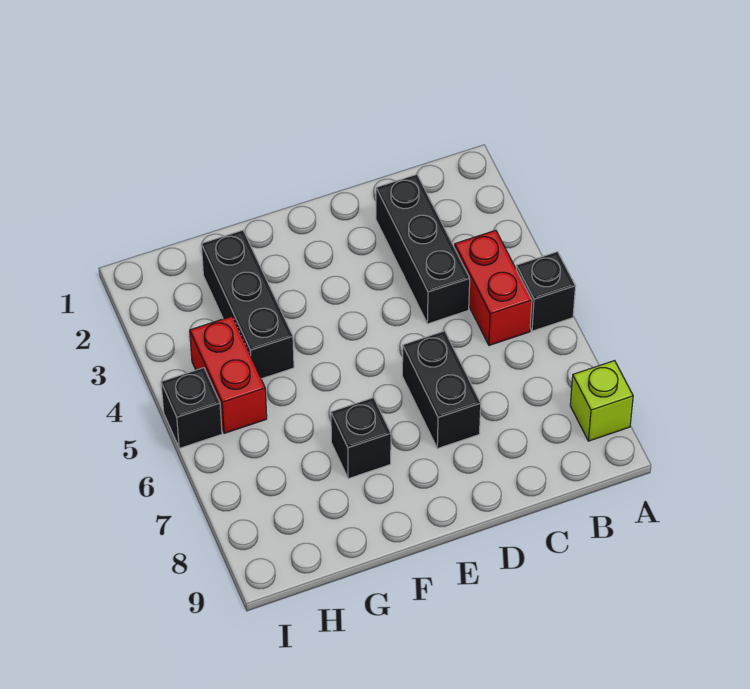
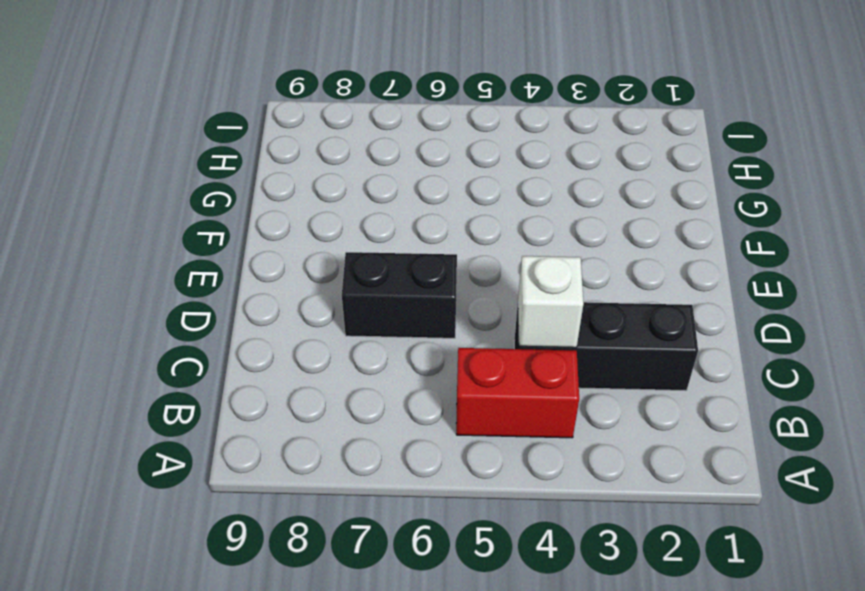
white 1x1 brick [518,256,584,348] -> none
none -> black 1x1 brick [516,252,575,331]
none -> lime 1x1 brick [570,361,633,441]

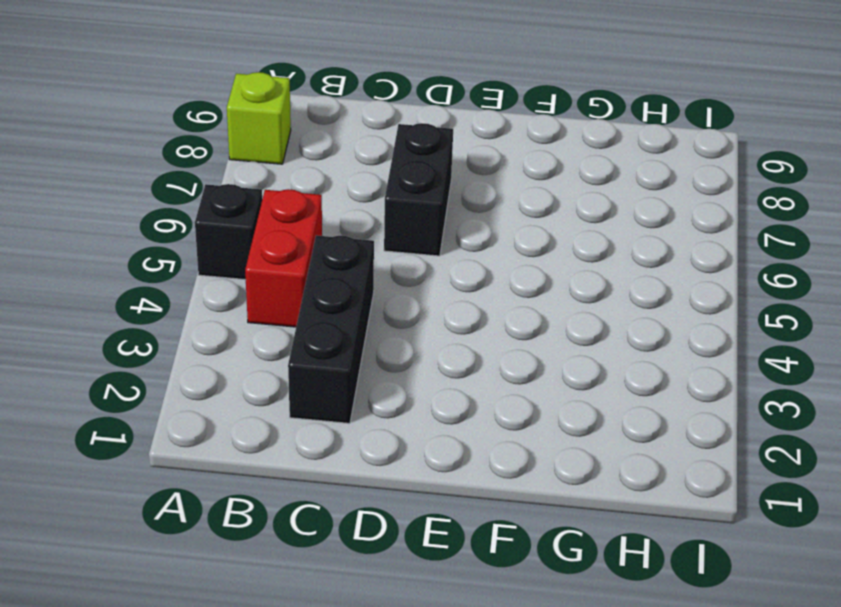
none -> black 1x1 brick [331,397,391,479]
none -> black 1x3 brick [201,230,294,379]

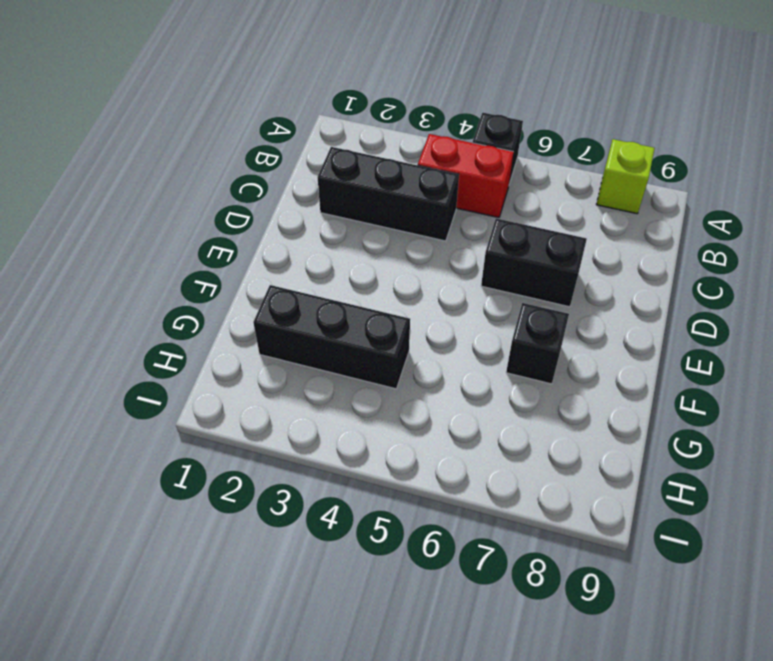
none -> red 1x2 brick [190,316,267,433]
none -> black 1x1 brick [161,368,222,448]

